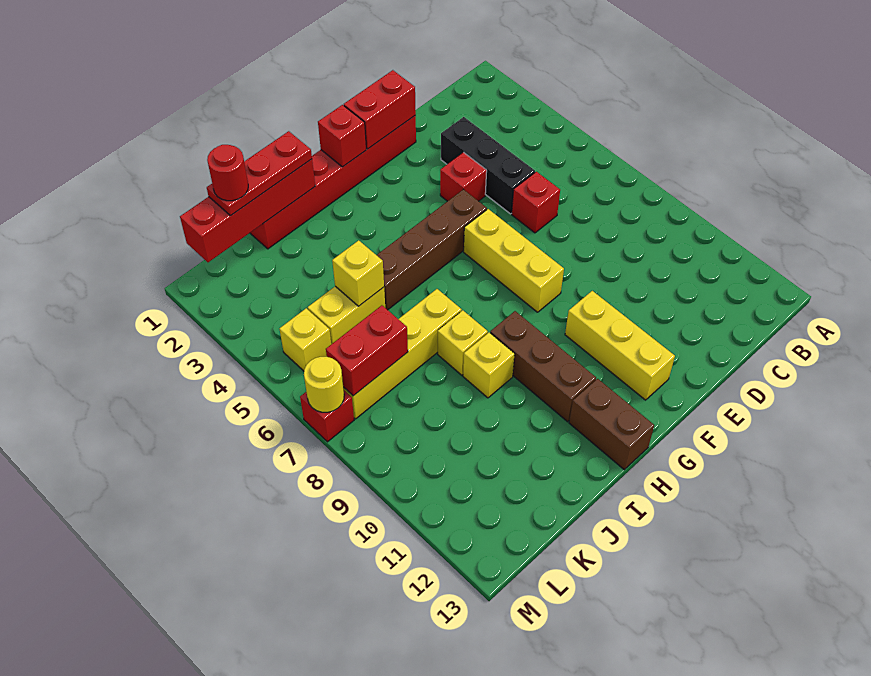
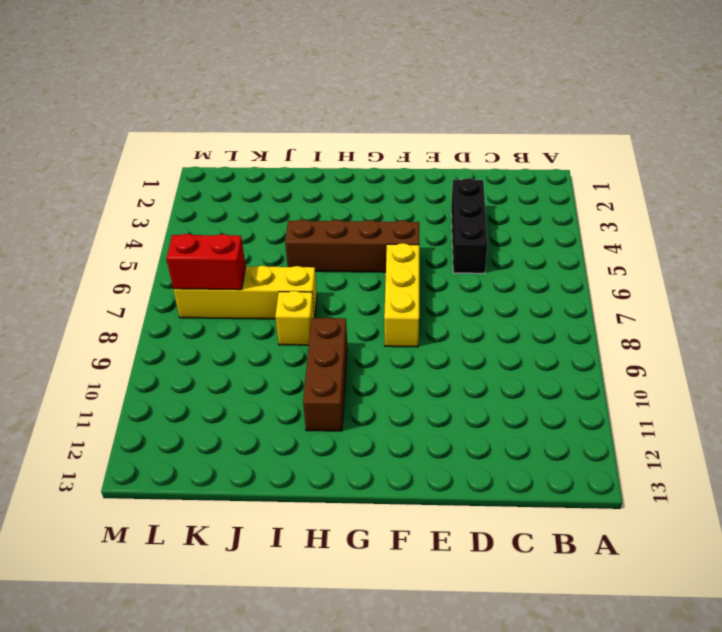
none -> red 1x1 brick [512,172,560,233]
none -> red 1x6 brick [250,116,416,249]
none -> red 1x1 brick [440,152,487,201]

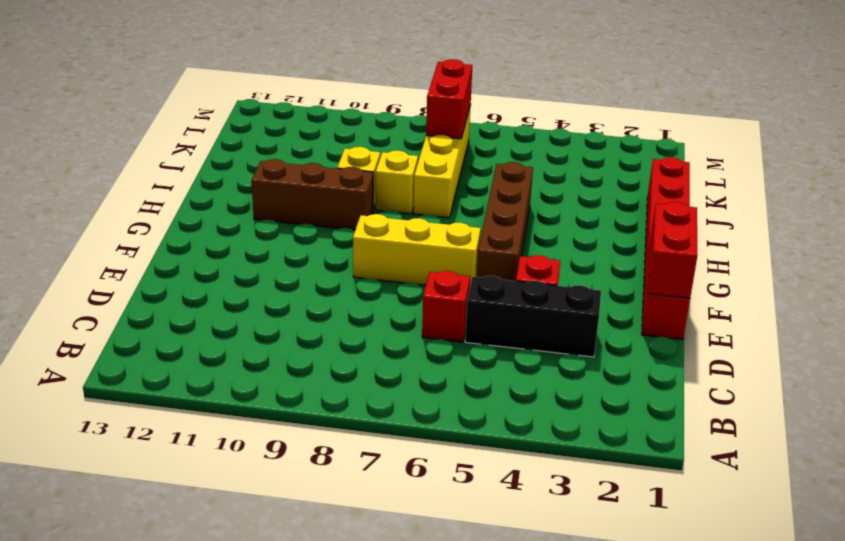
none -> yellow 1x3 brick [565,291,675,400]
none -> brown 1x2 brick [569,379,654,470]
none -> yellow 1x2 brick [308,286,385,344]

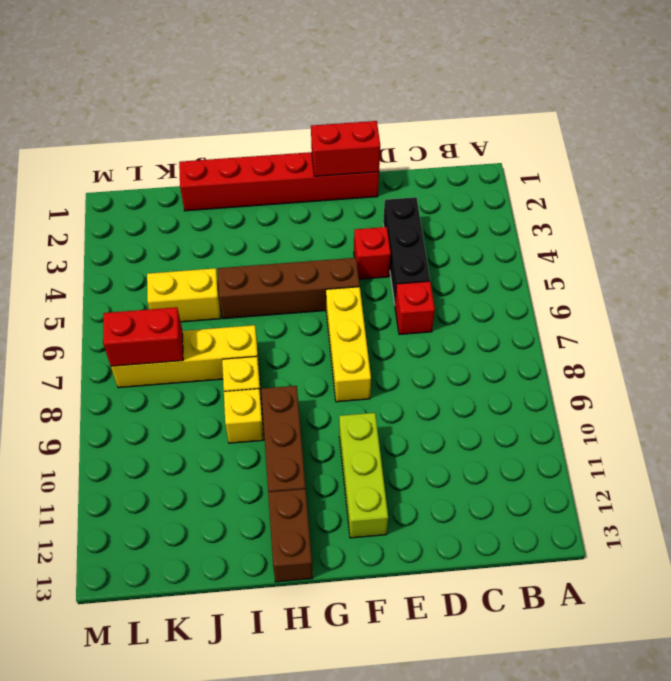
lime 1x3 brick [339,413,388,538] -> yellow 1x3 brick [565,291,675,400]
none -> yellow 1x1 brick [280,308,331,371]
none -> red 1x1 brick [300,390,354,442]
none -> red 1x1 brick [318,105,366,167]

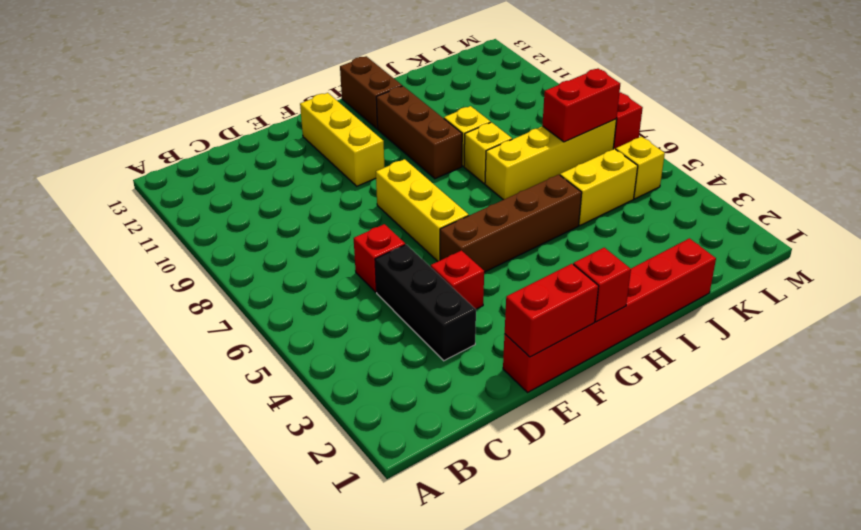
none -> red 1x4 brick [180,159,315,262]
none -> yellow 1x1 brick [332,240,384,306]
none -> yellow 1x1 round brick [304,357,344,412]

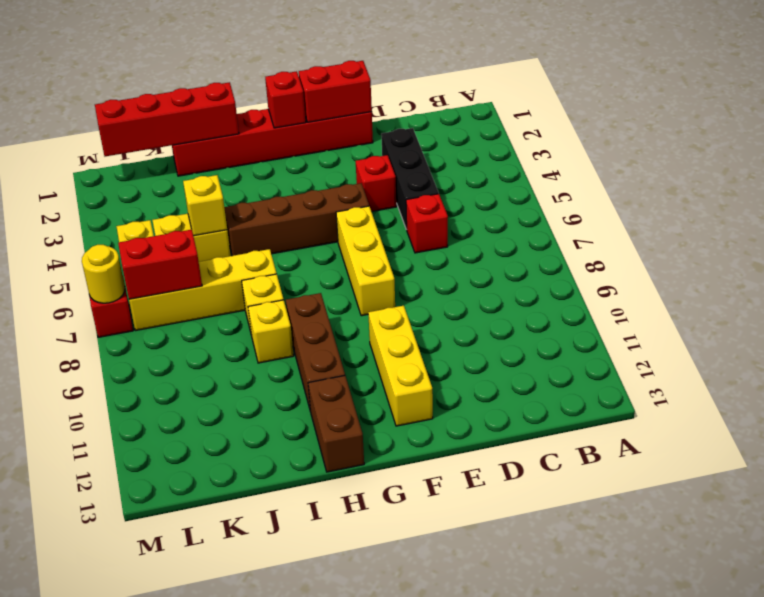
none -> red 1x3 plate [207,131,312,216]
none -> red 1x1 round brick [207,145,248,201]

